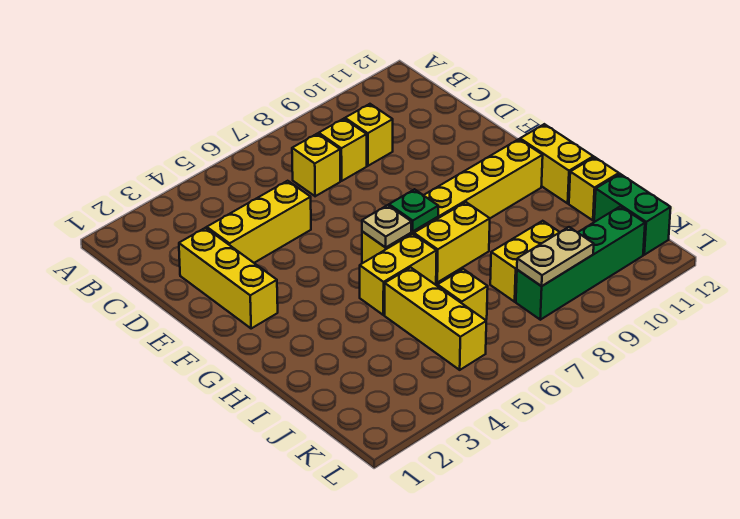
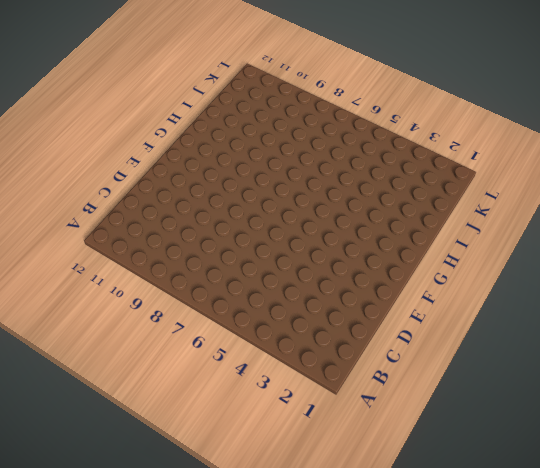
none -> yellow 1x1 brick [292,134,340,196]
none -> yellow 1x1 brick [319,119,367,181]
none -> yellow 1x1 brick [345,104,393,166]

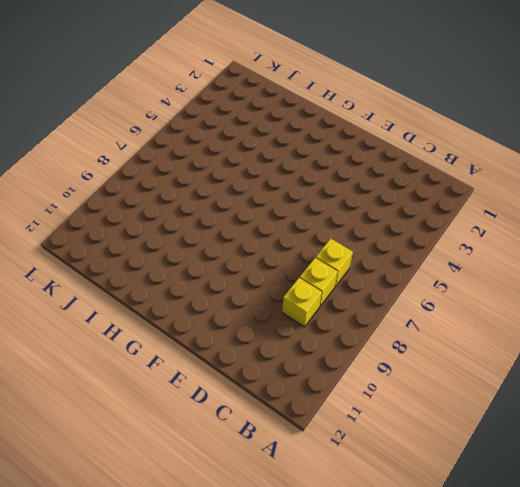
none -> yellow 1x3 brick [179,228,278,328]
none -> yellow 1x3 brick [207,181,311,263]
none -> yellow 1x6 brick [362,139,543,263]

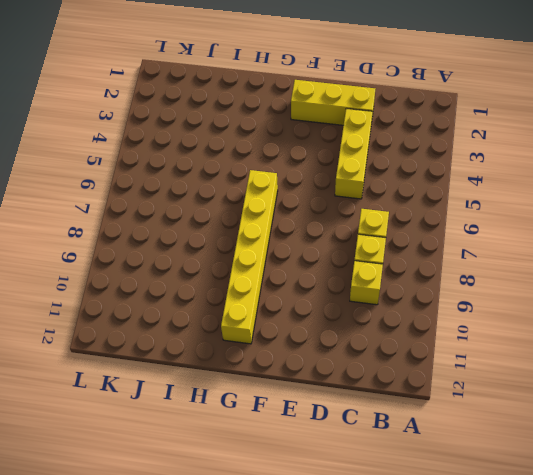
none -> yellow 1x2 brick [520,124,593,203]
none -> yellow 1x2 brick [360,234,437,315]
none -> yellow 1x2 brick [414,202,490,282]

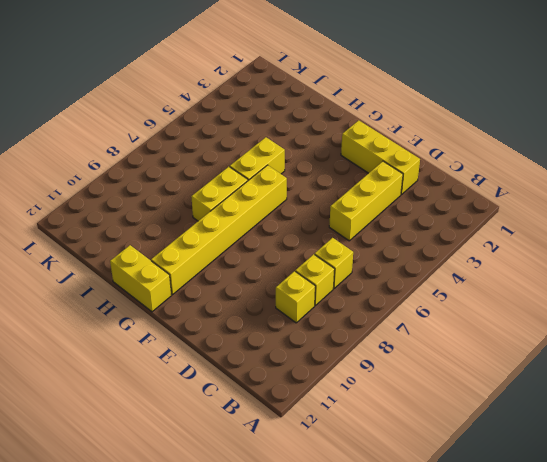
none -> yellow 1x3 brick [385,267,486,370]
none -> yellow 1x1 brick [569,157,619,220]
none -> yellow 1x1 brick [437,269,488,320]

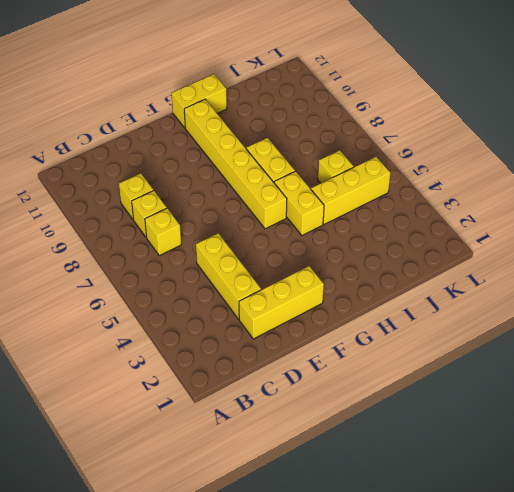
none -> yellow 1x1 brick [569,157,619,220]
none -> yellow 1x2 brick [490,221,560,302]
none -> green 1x2 brick [594,174,671,255]

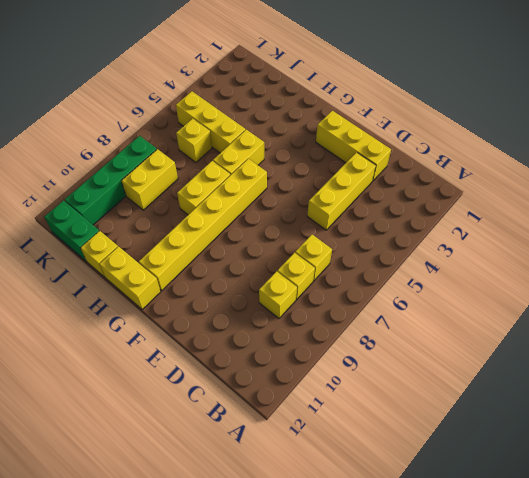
none -> tan 1x1 plate [362,205,412,248]
none -> green 1x1 plate [389,189,438,231]
none -> tan 1x2 plate [517,227,594,286]

